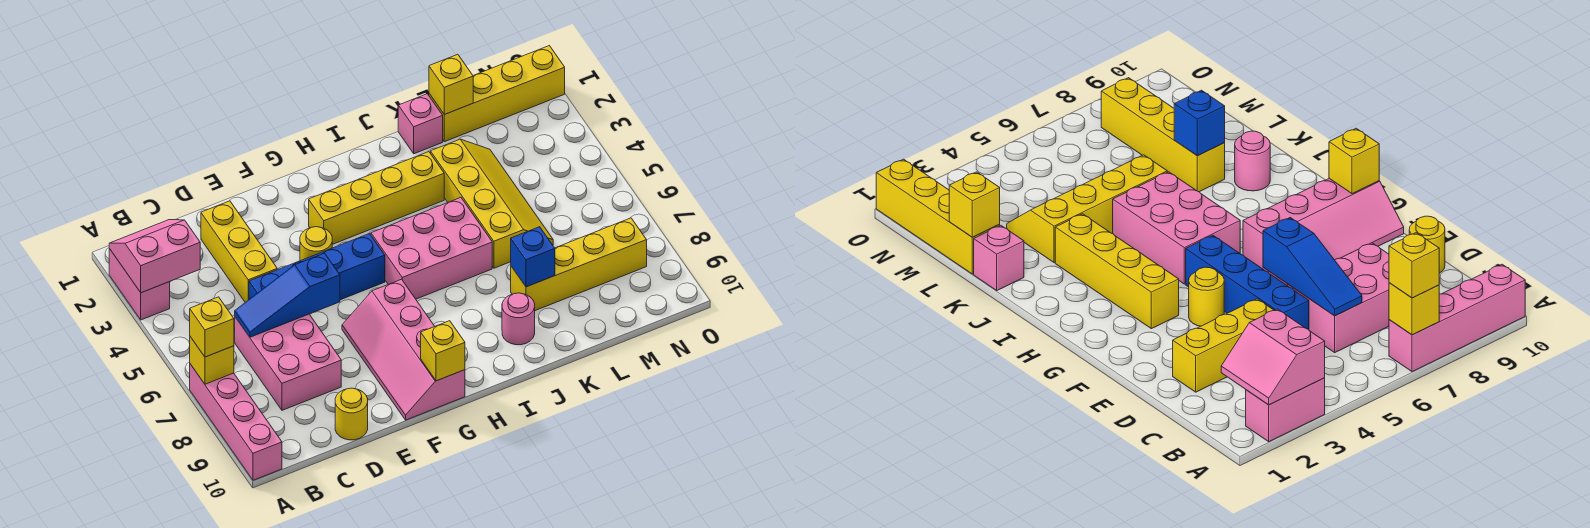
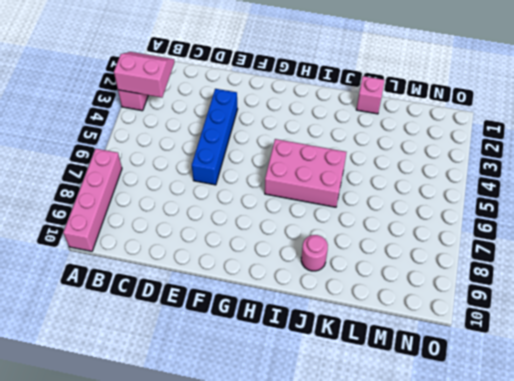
blue 1x4 brick [192,89,238,185] -> blue 1x4 brick turned to [249,234,385,300]
none -> pink 2x3 brick [235,314,341,410]
none -> yellow 1x3 brick [201,201,277,302]
none -> yellow 1x1 round brick [335,388,368,440]

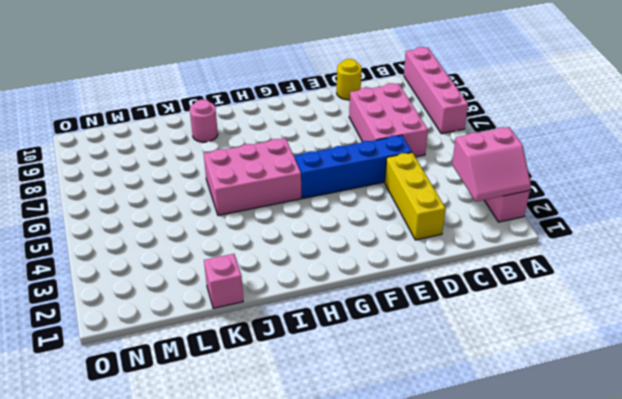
none -> yellow 1x1 round brick [300,227,332,261]
none -> pink 2x4 slope [342,279,465,420]
none -> yellow 1x4 brick [309,152,444,244]

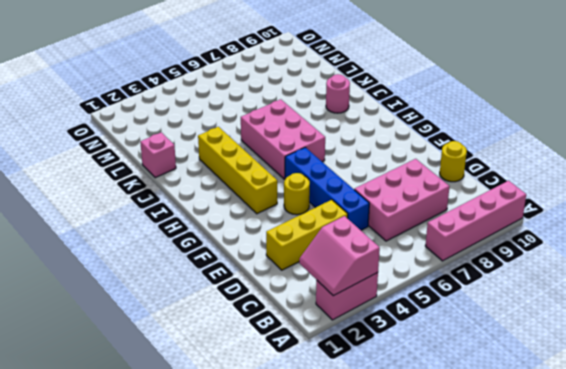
none -> pink 2x4 slope [342,279,465,420]
none -> yellow 2x4 slope [431,139,553,268]
none -> yellow 1x4 brick [511,218,647,311]

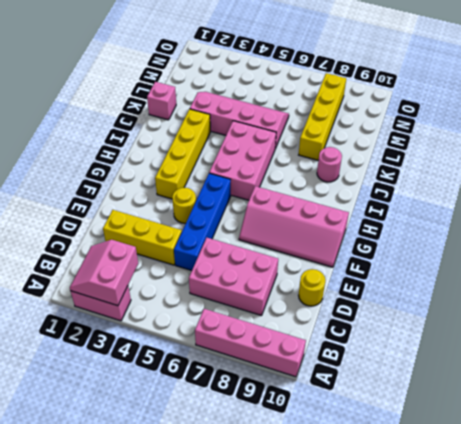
pink 2x4 slope [190,92,289,148] -> yellow 2x4 slope [431,139,553,268]
none -> yellow 1x4 brick [429,46,565,142]
none -> yellow 1x1 brick [190,337,234,384]
none -> blue 1x3 slope [235,253,340,337]

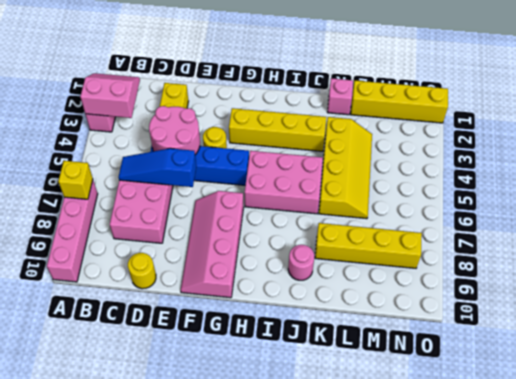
pink 2x2 round brick [149,106,200,155] -> none
none -> yellow 1x1 brick [421,321,465,381]
none -> blue 1x1 brick [511,227,555,287]
none -> yellow 1x1 brick [429,54,473,114]

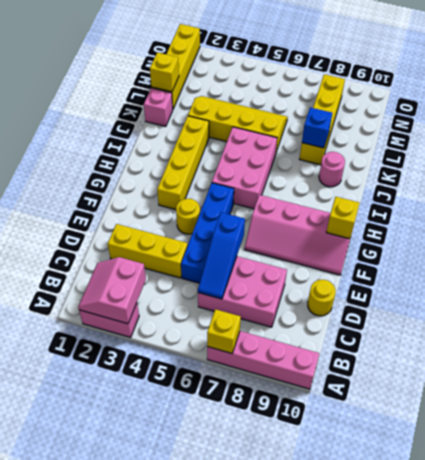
none -> yellow 1x1 brick [190,297,234,357]

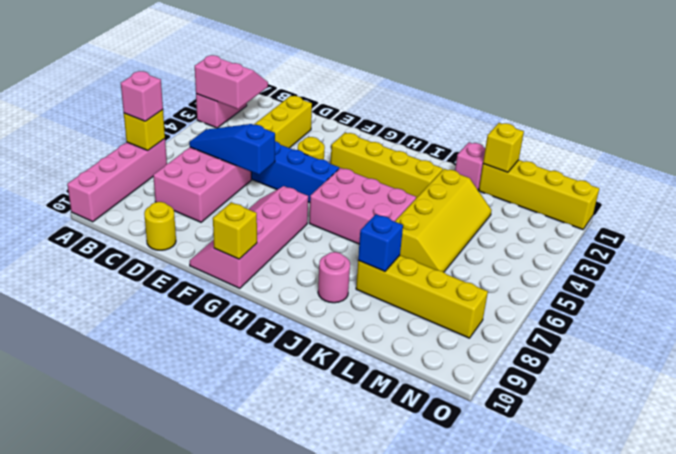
pink 1x1 brick [121,71,163,121] -> yellow 1x1 brick [190,297,234,357]

